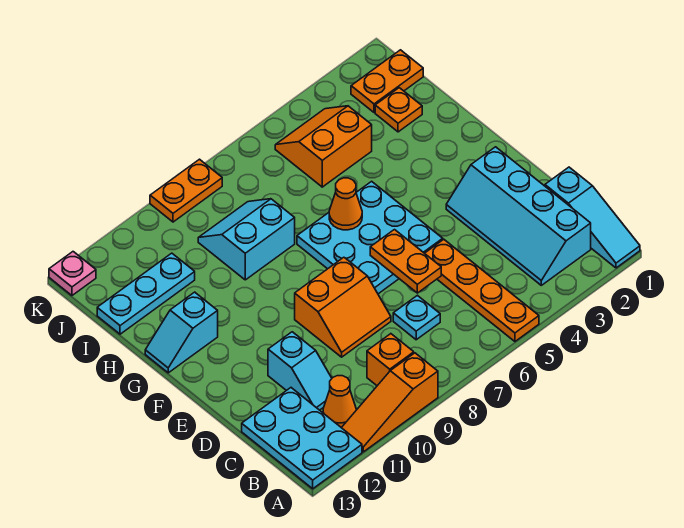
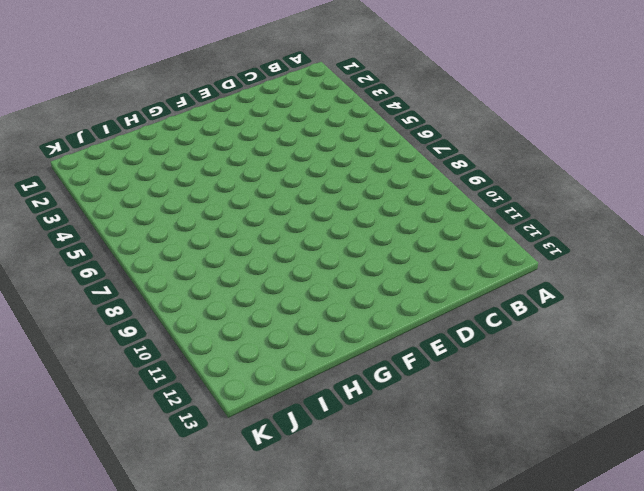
none -> cyan 1x3 slope [545,167,640,268]
none -> orange 1x4 plate [425,239,539,341]
none -> orange 1x3 slope [341,353,438,452]

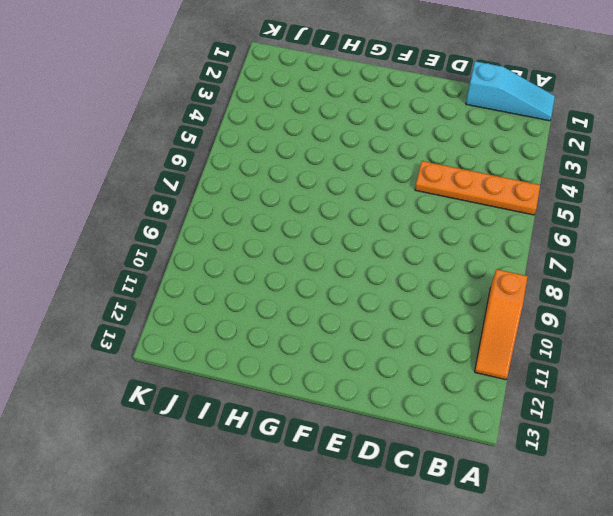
none -> cyan 2x3 plate [242,388,362,489]
none -> cyan 2x4 slope [446,147,591,285]
none -> orange 1x1 brick [367,334,414,386]

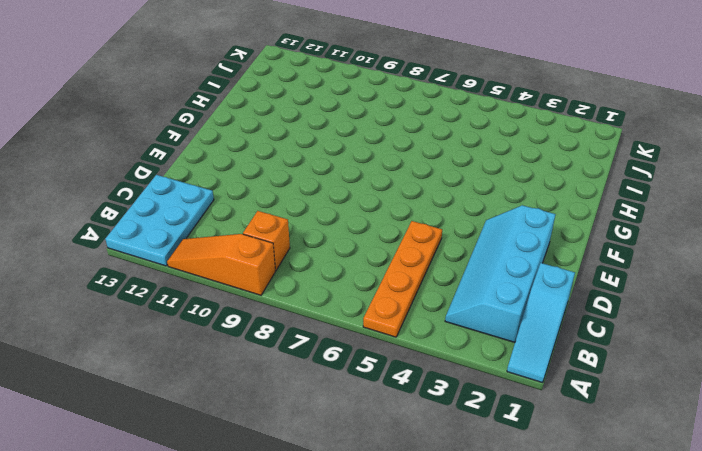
none -> orange 1x1 cone [323,376,356,427]
none -> cyan 1x1 plate [393,295,440,340]
none -> cyan 1x2 slope [268,332,332,410]

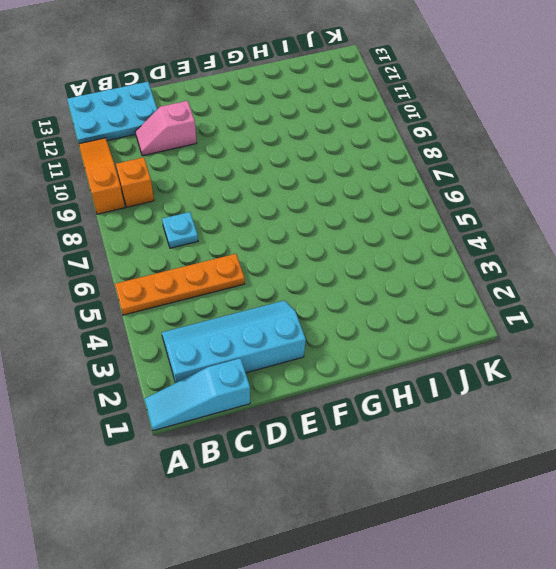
pink 1x2 slope [135,101,197,156] -> cyan 1x2 slope [268,332,332,410]
none -> orange 1x1 cone [323,376,356,427]
none -> orange 2x2 slope [295,257,391,357]
none -> cyan 3x3 plate [297,181,443,294]

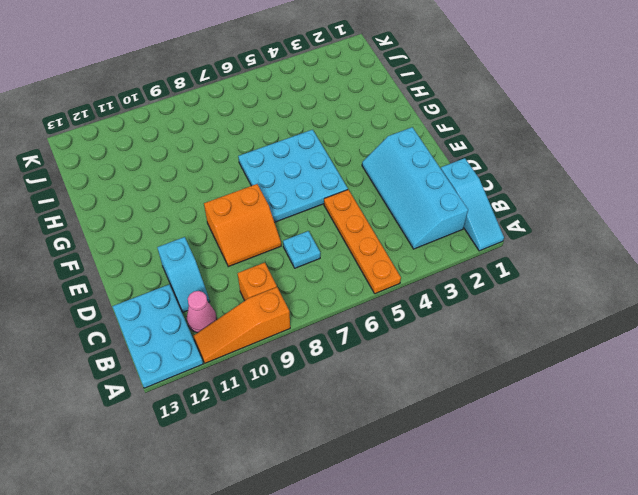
pink 1x1 cone [187,291,217,333] -> orange 1x1 cone [323,376,356,427]
none -> cyan 1x2 slope [145,292,218,373]
none -> cyan 2x2 slope [198,199,295,280]
none -> orange 1x1 plate [375,88,422,132]

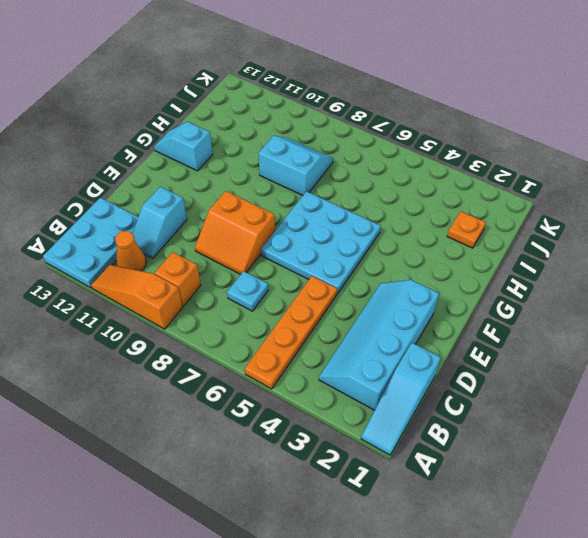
none -> orange 2x2 slope [275,106,372,187]
none -> cyan 1x3 plate [97,253,195,334]
none -> orange 1x2 plate [351,50,423,112]

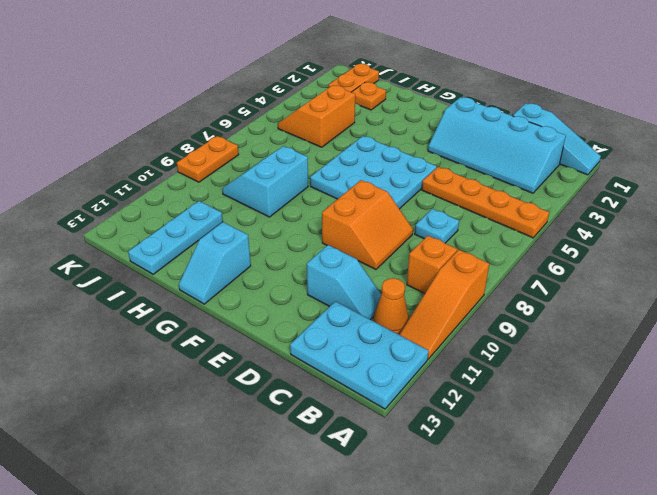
none -> pink 1x1 plate [49,252,96,295]
none -> orange 1x2 plate [370,230,441,293]
none -> orange 1x1 cone [329,178,362,230]

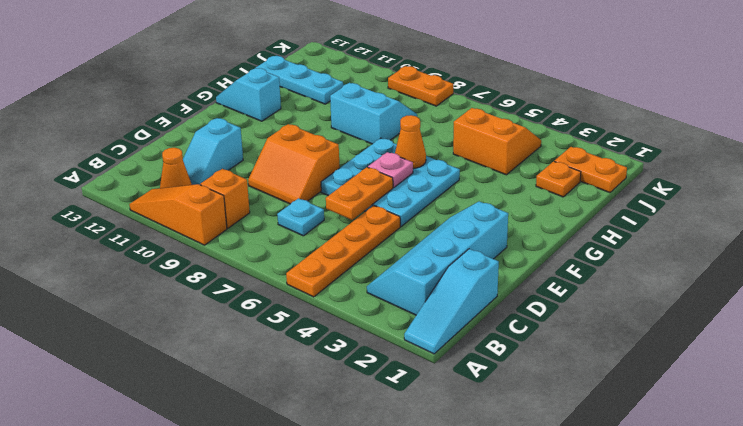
pink 1x1 plate [368,152,413,188] -> pink 1x1 plate moved to [49,252,96,295]
none -> cyan 2x3 plate [242,388,362,489]

